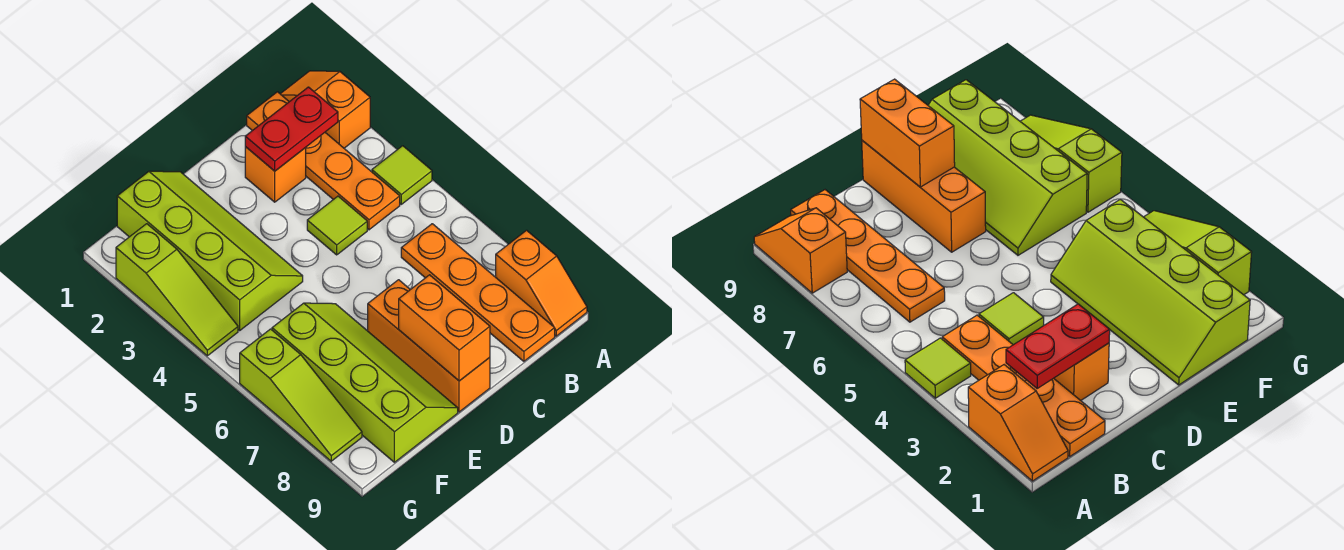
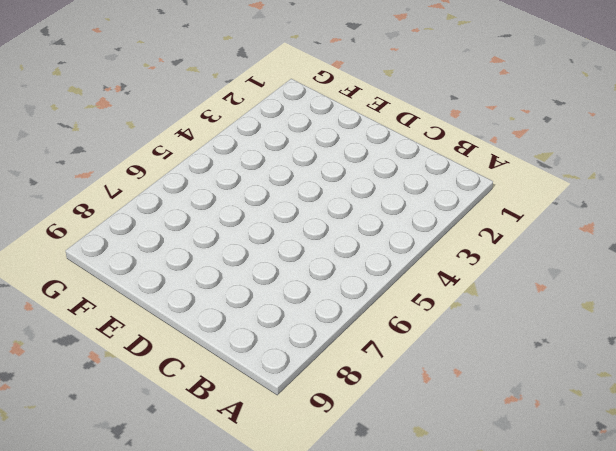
none -> orange 1x2 slope [281,71,370,148]
none -> lime 1x1 tile [372,146,432,204]
none -> orange 1x2 slope [496,230,587,336]

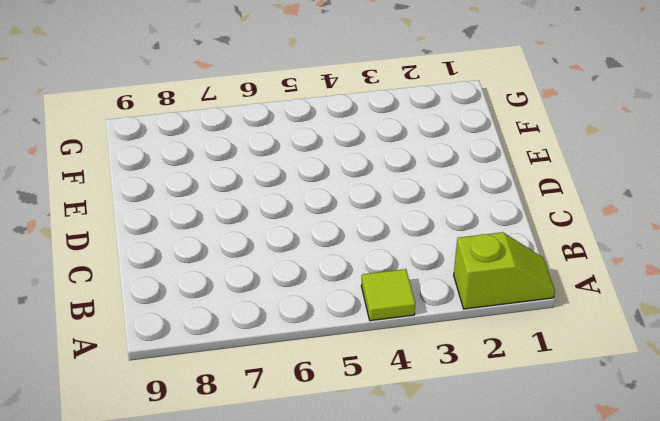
lime 1x2 slope [454,232,555,309] -> orange 1x2 slope [281,71,370,148]
none -> orange 1x2 slope [496,230,587,336]
none -> orange 1x4 plate [247,92,400,230]
none -> orange 1x4 plate [401,224,555,361]

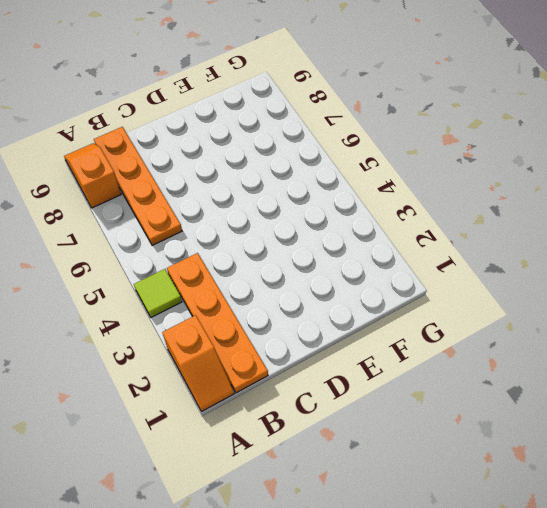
none -> orange 1x1 brick [245,147,306,202]
none -> lime 1x1 tile [307,196,367,255]
none -> orange 1x3 brick [368,280,490,412]

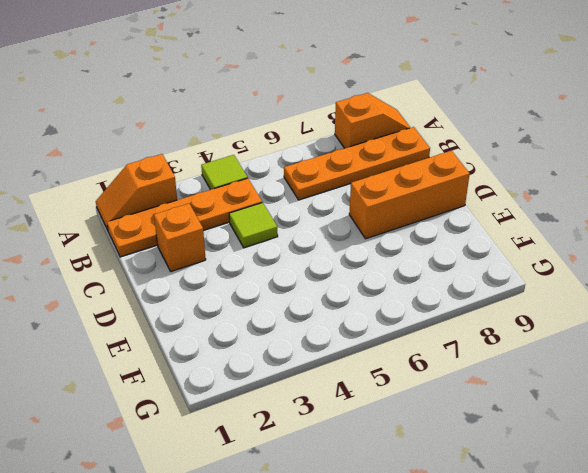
none -> lime 2x4 slope [117,171,303,330]
none -> lime 2x4 slope [272,303,458,462]
none -> lime 1x3 slope [116,224,238,356]

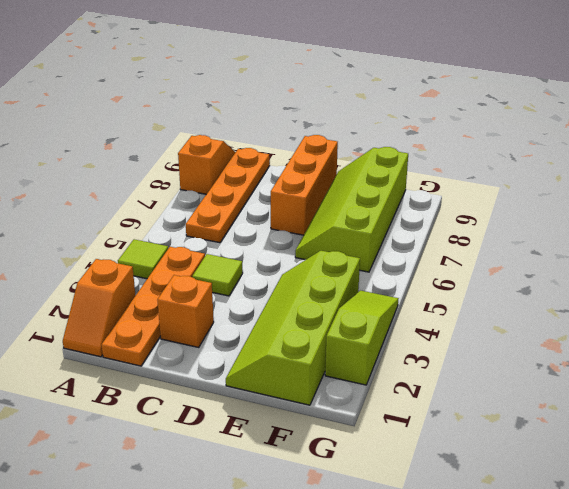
none -> lime 1x3 slope [240,329,362,461]
none -> red 1x2 plate [245,87,338,171]
none -> orange 1x2 brick [399,275,490,381]

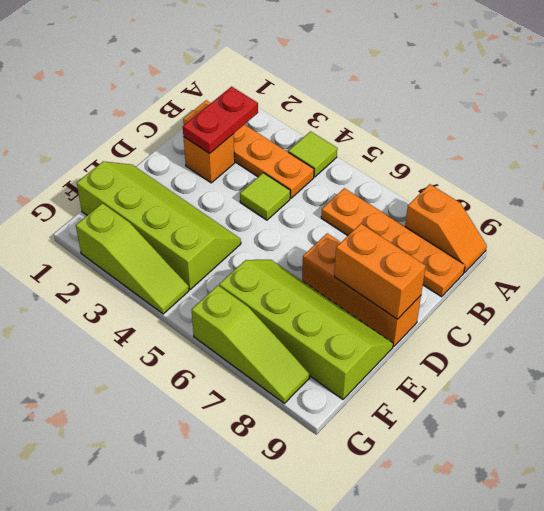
none -> orange 1x2 slope [281,71,370,148]

